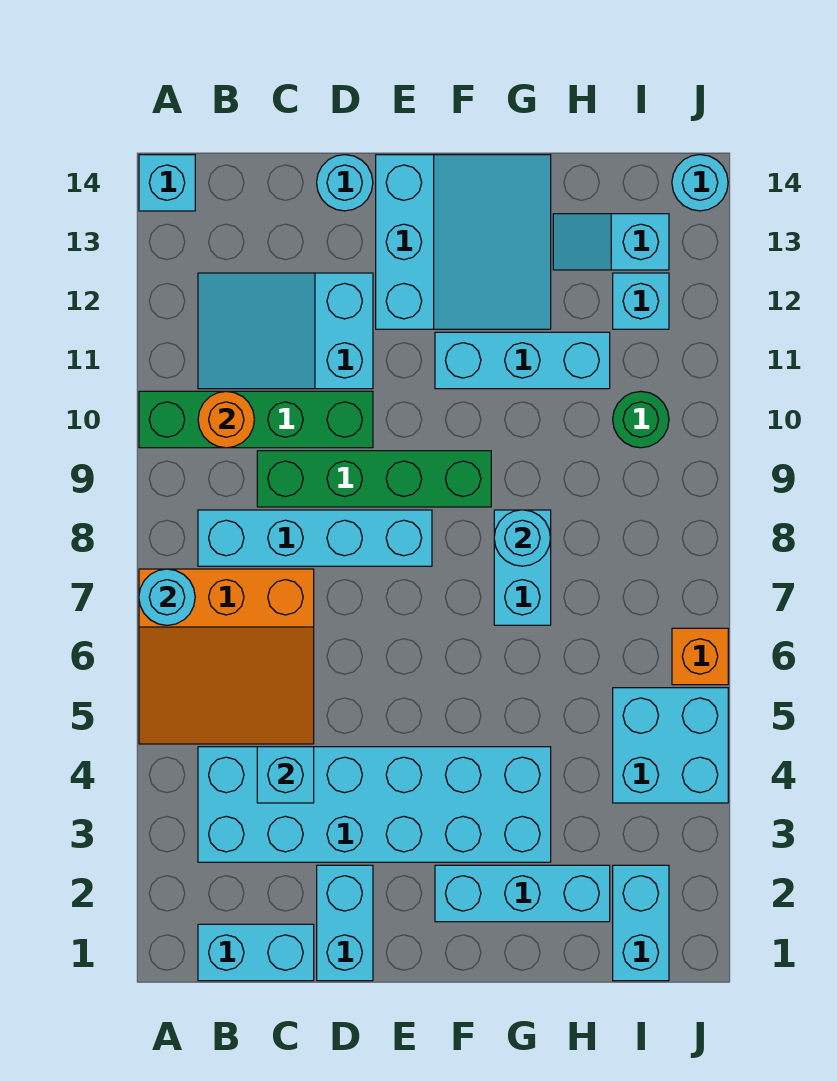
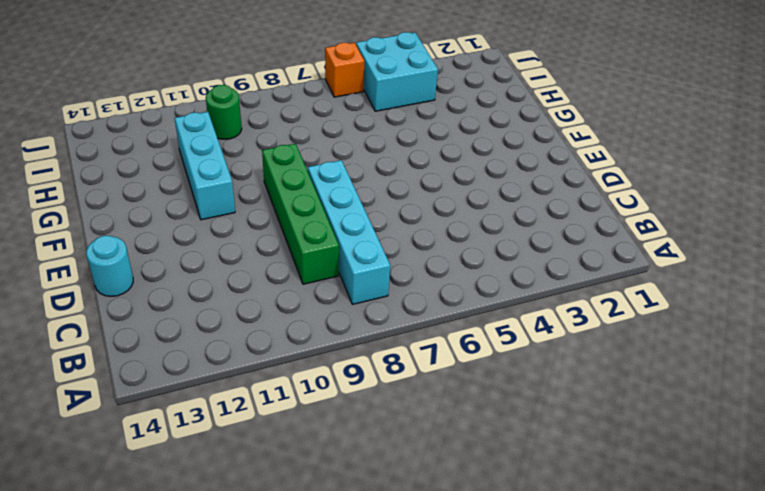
none -> orange 3x3 slope [139,569,314,744]
none -> green 1x4 brick [139,391,373,448]
none -> cyan 1x1 brick [139,155,195,211]

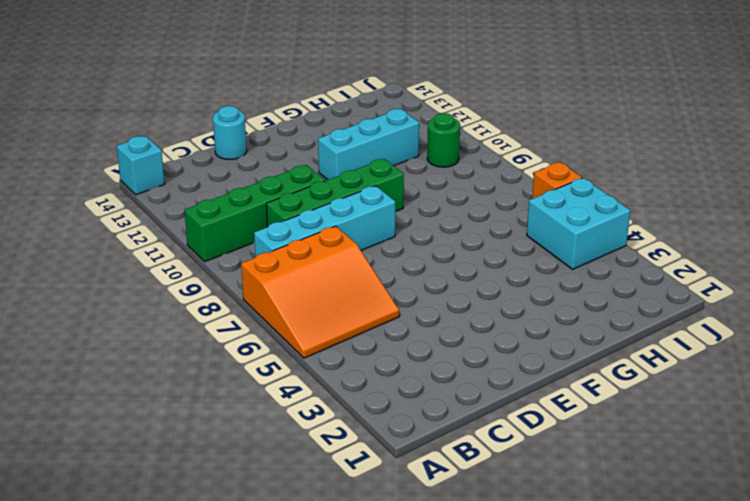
none -> cyan 1x2 brick [198,924,314,981]
none -> cyan 2x6 brick [198,747,551,862]
none -> cyan 2x3 slope [198,273,373,389]

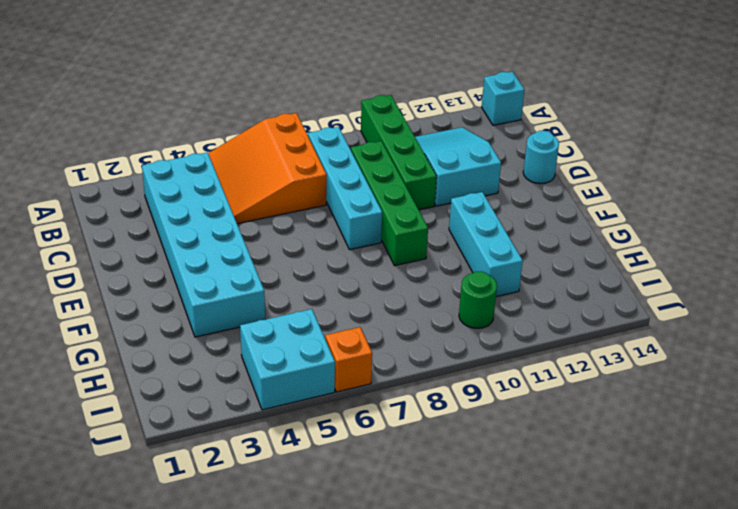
none -> cyan 1x2 brick [198,924,314,981]
none -> cyan 1x2 brick [317,865,373,981]
none -> cyan 3x3 slope [376,155,551,329]

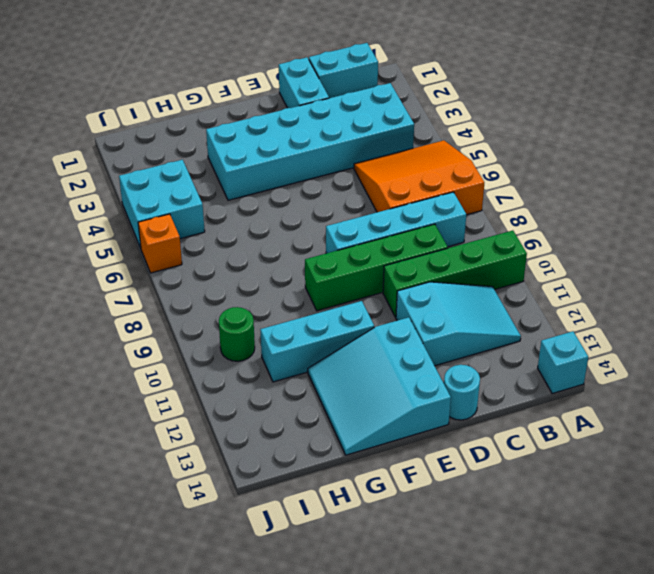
none -> cyan 1x3 brick [435,865,610,922]
none -> cyan 1x2 brick [494,510,551,625]
none -> cyan 1x2 slope [553,214,669,270]

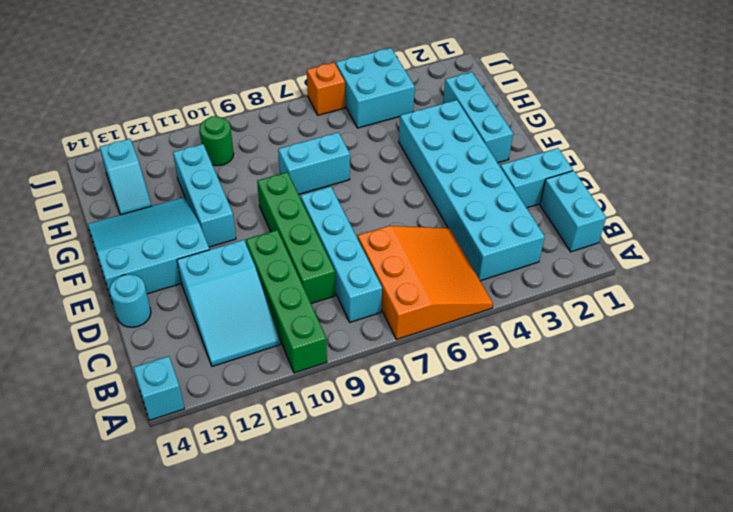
none -> cyan 1x2 brick [613,865,669,981]
none -> cyan 1x1 brick [613,273,669,329]
none -> cyan 1x1 round brick [672,155,728,211]

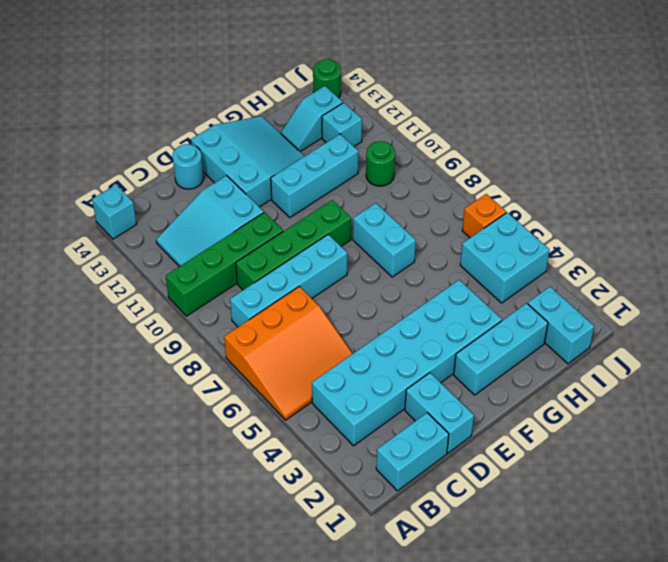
green 1x1 round brick [313,59,341,98] -> cyan 1x1 round brick [672,155,728,211]
none -> cyan 1x1 round brick [139,569,195,625]
none -> orange 1x1 round brick [198,391,254,448]
none -> cyan 1x1 brick [257,747,314,803]

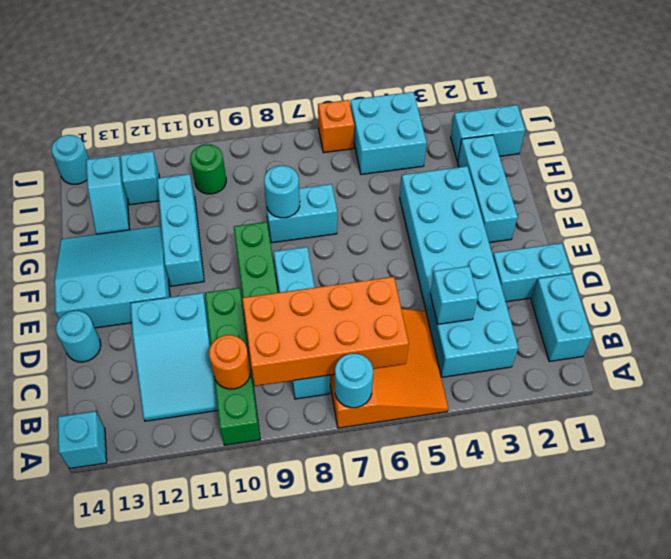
orange 2x4 brick [242,277,409,386] -> none

